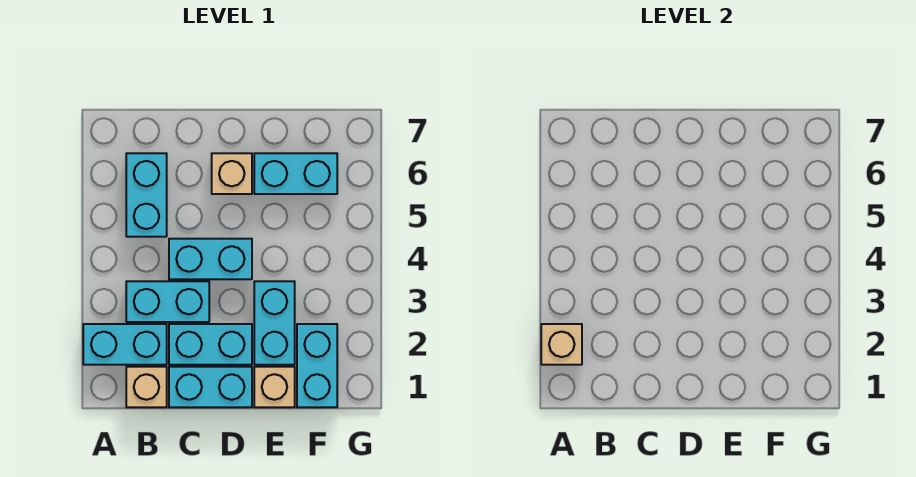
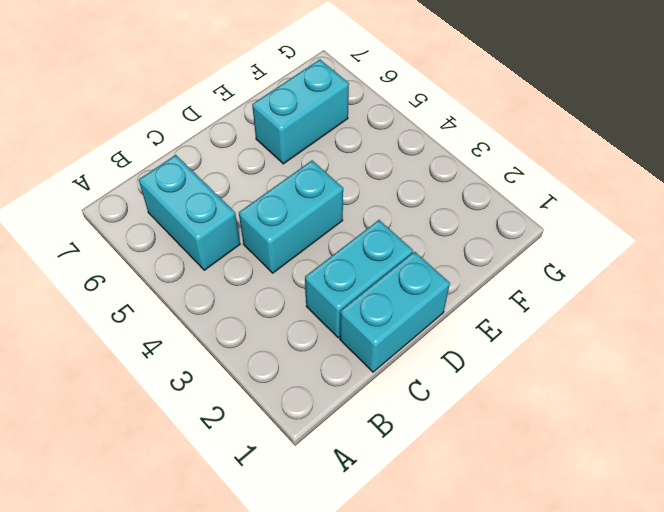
none -> cyan 1x2 brick [83,324,167,365]
none -> tan 1x1 brick [126,367,167,407]
none -> cyan 1x2 brick [126,281,209,322]

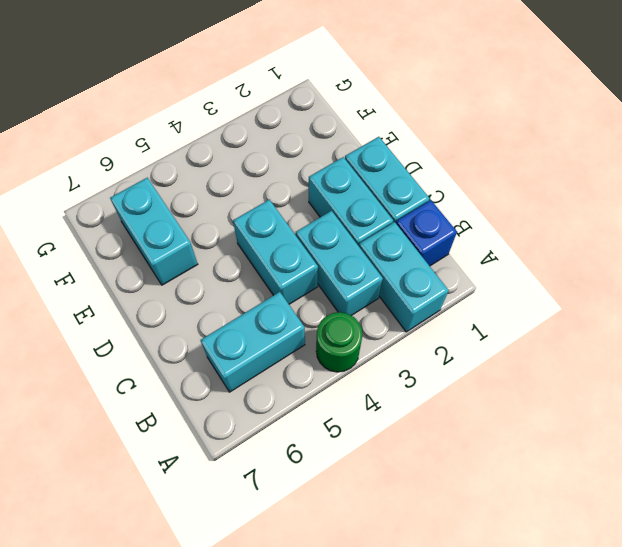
green 1x1 round brick [316,312,363,372] -> none
blue 1x1 brick [396,200,457,266] -> tan 1x1 brick [126,367,167,407]
none -> tan 1x1 brick [212,153,252,194]
none -> tan 1x1 brick [254,367,295,407]
none -> cyan 1x2 brick [254,281,295,365]

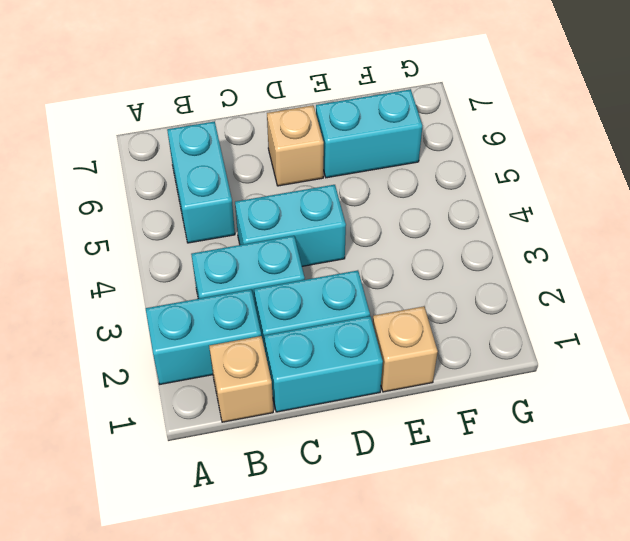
none -> cyan 1x2 brick [254,281,295,365]
none -> cyan 1x2 brick [297,324,337,407]
none -> tan 1x1 brick [541,324,582,365]

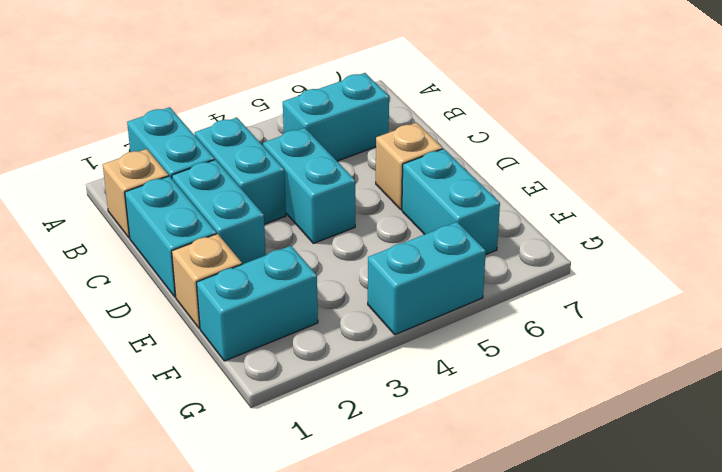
cyan 1x2 brick [368,222,486,335] -> cyan 1x2 brick moved to [254,281,295,365]
none -> tan 1x1 brick [541,324,582,365]

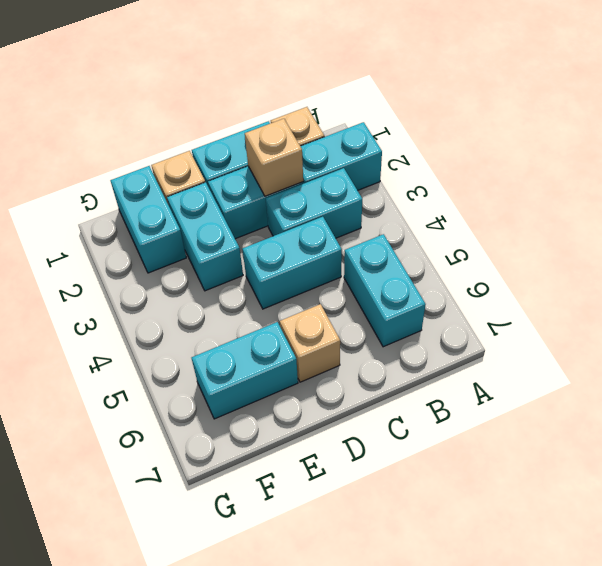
tan 1x1 brick [245,119,303,196] -> tan 1x1 brick moved to [541,324,582,365]

